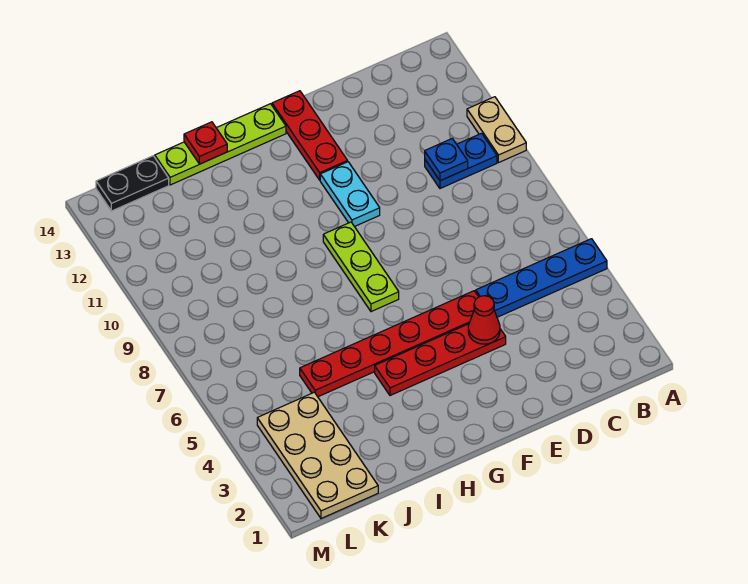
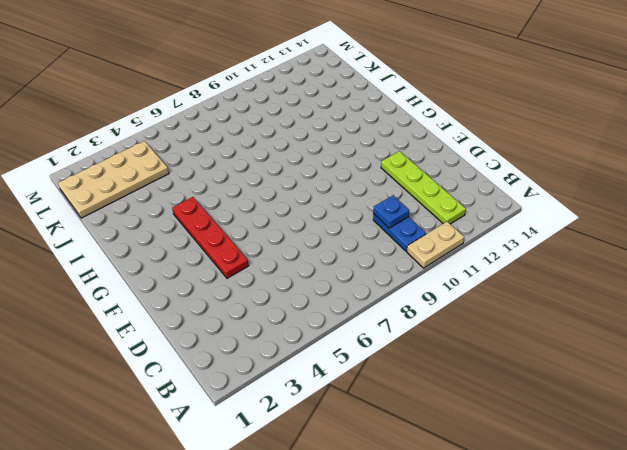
lime 1x4 plate [381,151,466,224] -> lime 1x4 plate moved to [155,104,286,185]
none -> blue 1x4 plate [476,239,607,317]
none -> red 1x6 plate [300,291,478,397]
none -> cyan 1x2 plate [320,162,380,227]

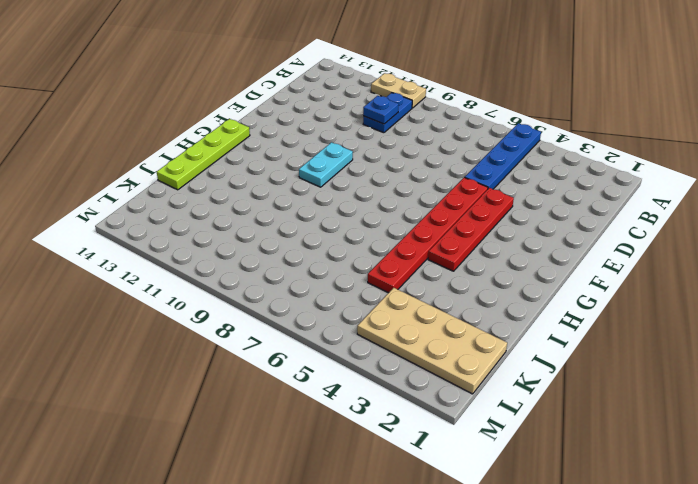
cyan 1x2 plate [299,142,353,187] -> cyan 1x2 plate turned to [320,162,380,227]
none -> red 1x3 plate [272,91,348,180]
none -> lime 1x3 plate [323,222,399,312]
none -> black 1x2 plate [96,156,169,211]

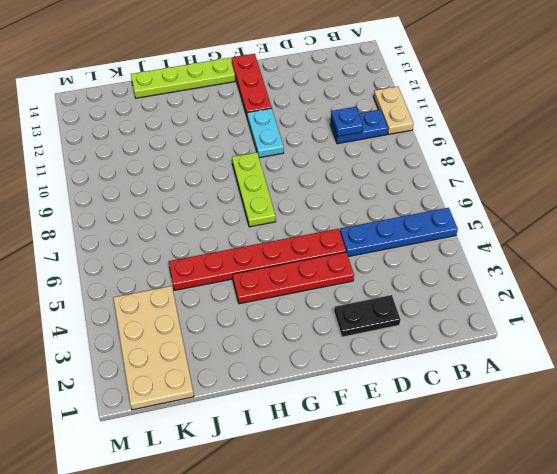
black 1x2 plate [334,295,400,337] -> black 1x2 plate moved to [96,156,169,211]
none -> red 1x1 cone [468,296,500,344]
none -> red 1x1 plate [184,122,227,164]

